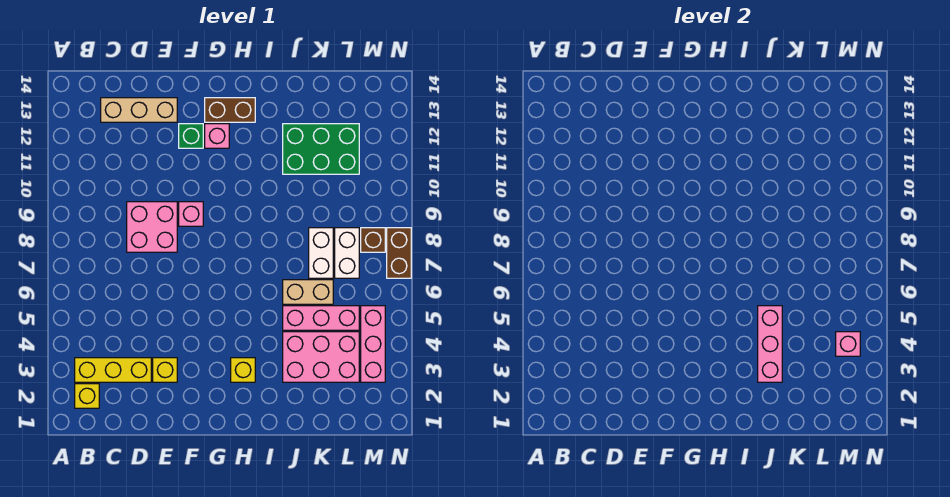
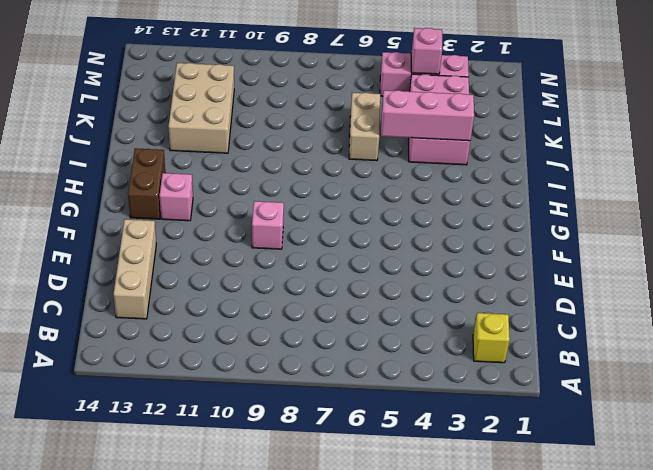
tan 2x3 brick [168,63,234,153] -> green 2x3 brick [283,124,359,174]
none -> yellow 1x3 brick [75,358,151,382]
none -> pink 2x2 brick [127,202,177,252]
none -> yellow 1x1 brick [153,358,177,382]

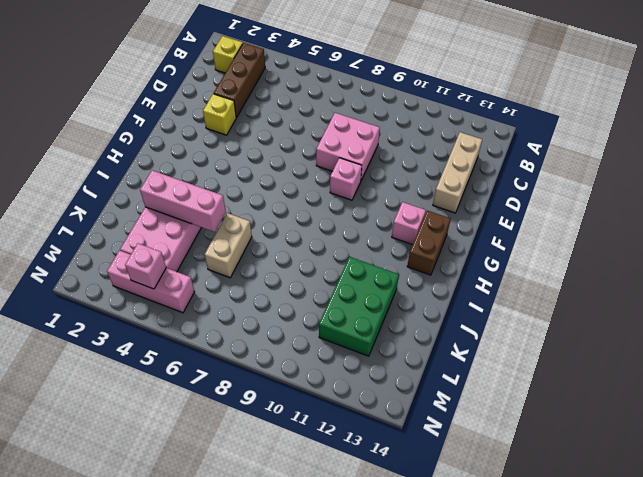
brown 1x3 brick [214,43,265,118] -> yellow 1x3 brick [75,358,151,382]
none -> green 1x1 brick [179,124,203,148]
none -> yellow 1x1 brick [231,358,255,382]
none -> pink 1x3 brick [283,306,359,330]

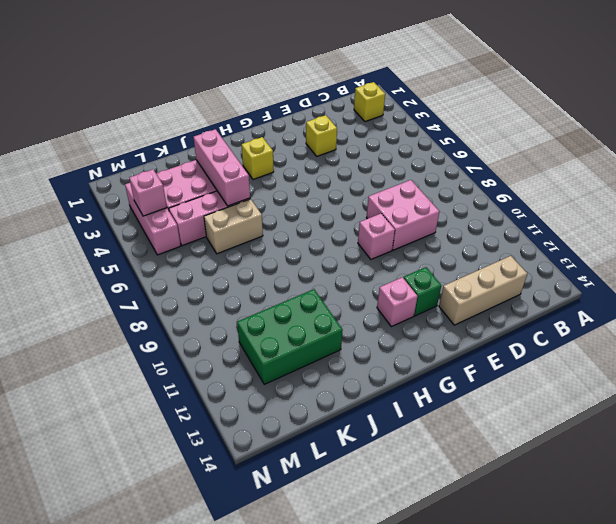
none -> yellow 1x3 brick [75,358,151,382]
none -> brown 1x2 brick [205,98,255,122]
none -> white 1x2 brick [309,228,333,278]

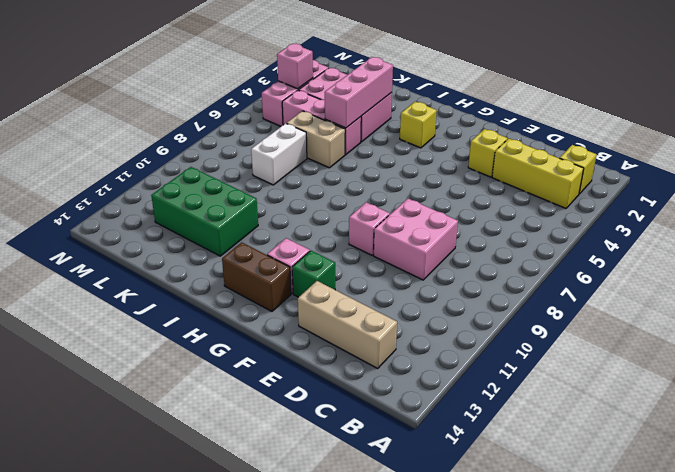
none -> white 1x2 brick [335,228,359,278]
none -> brown 1x1 brick [361,228,385,252]
none -> brown 1x2 brick [387,228,411,278]

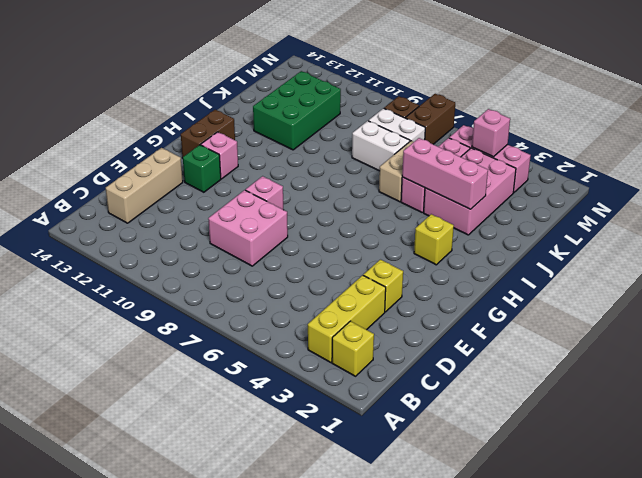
brown 1x2 brick [406,94,455,144] -> brown 1x2 brick turned to [387,228,411,278]

